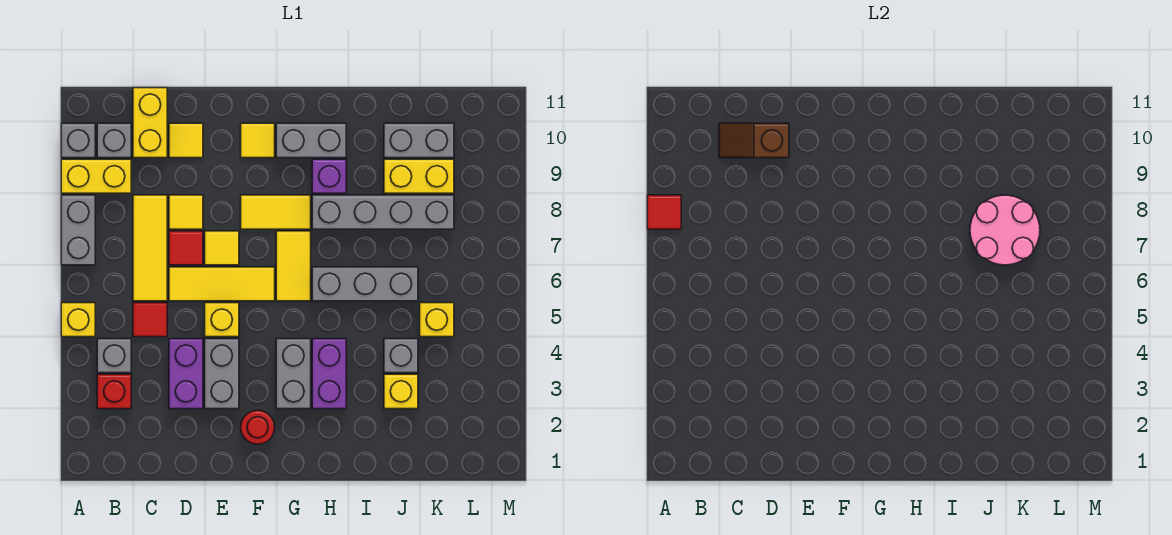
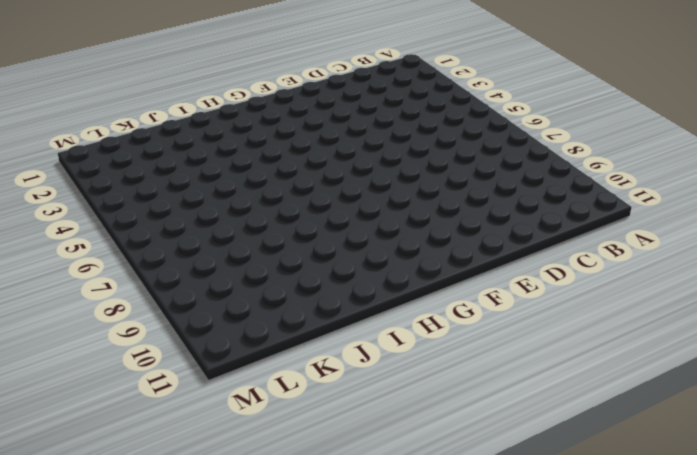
none -> yellow 1x1 brick [61,303,95,337]
none -> grey 1x2 brick [61,195,95,265]
none -> yellow 1x2 brick [61,159,131,193]
none -> grey 1x1 brick [61,123,95,158]

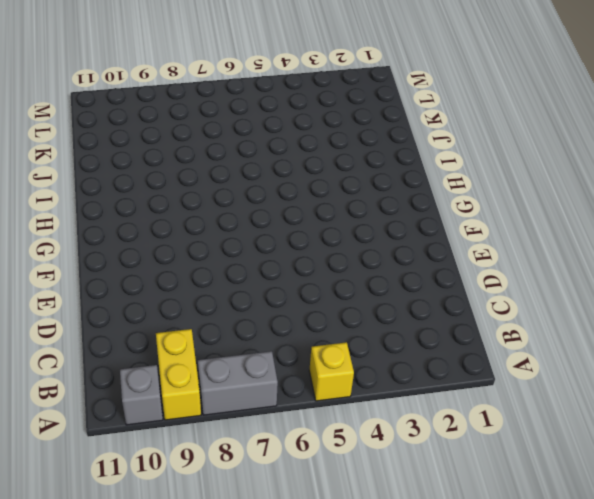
none -> red 1x1 brick [97,374,131,409]
none -> grey 1x1 brick [97,339,131,373]
none -> grey 1x1 brick [97,123,131,158]
none -> red 1x1 tile [133,303,167,337]

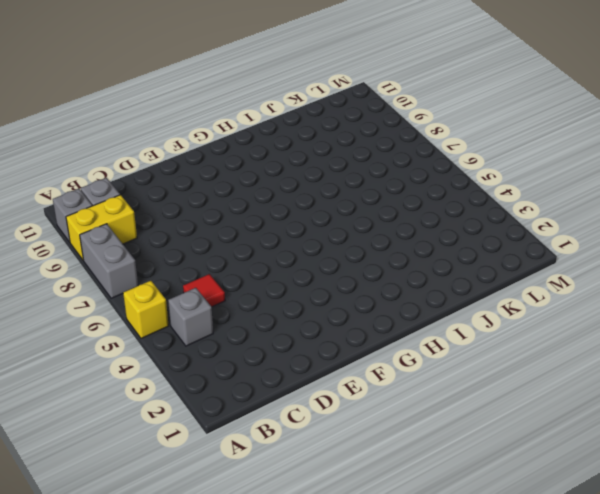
none -> red 1x1 brick [97,374,131,409]
none -> yellow 1x3 tile [133,195,167,301]
none -> yellow 1x2 brick [133,88,167,158]
none -> purple 1x2 brick [169,339,203,409]

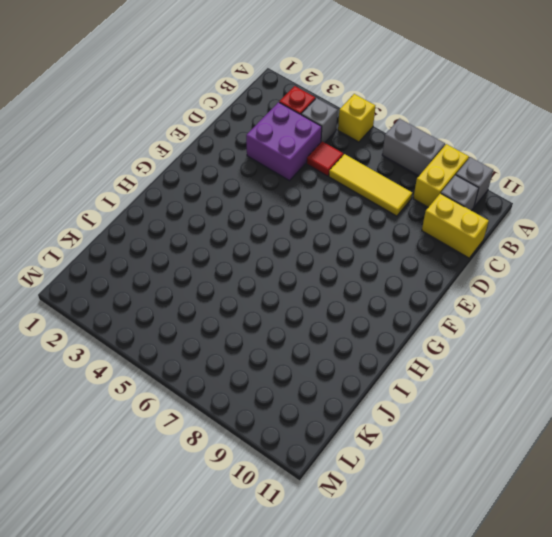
purple 2x2 brick [246,102,322,181] -> purple 1x2 brick [169,339,203,409]
none -> yellow 1x3 tile [169,267,275,301]
none -> red 1x1 tile [169,231,203,265]
none -> yellow 1x1 tile [169,195,203,229]
none -> yellow 1x1 tile [169,123,203,158]

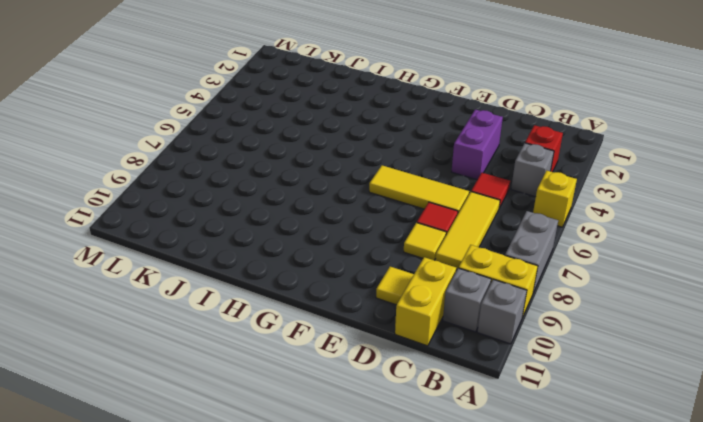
none -> grey 1x2 brick [205,339,239,409]
none -> yellow 1x1 brick [205,303,239,337]
none -> yellow 1x1 tile [205,231,239,265]
none -> red 1x1 round brick [241,410,275,444]

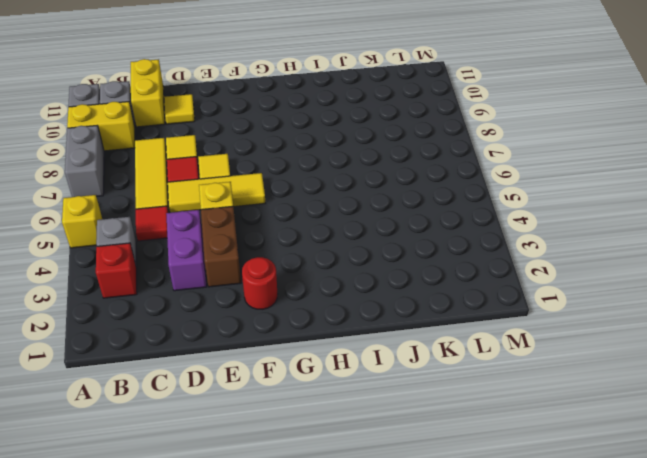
brown 1x2 brick [201,206,241,287] -> grey 1x2 brick [205,339,239,409]
none -> yellow 1x2 tile [241,195,311,229]
none -> yellow 1x1 tile [241,123,275,158]
none -> grey 1x2 brick [276,339,311,409]
none -> yellow 1x2 tile [276,231,311,301]

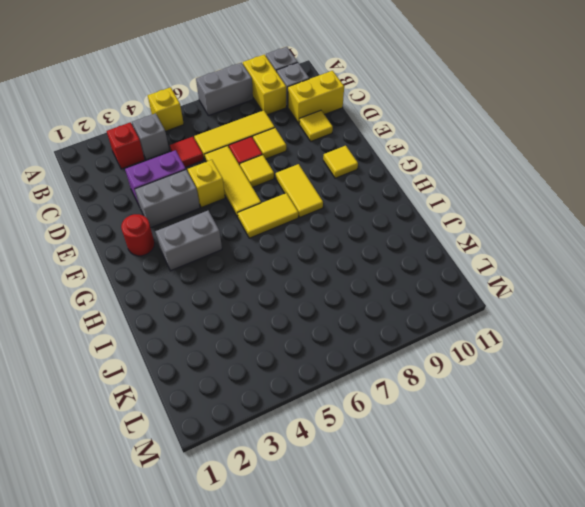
none -> grey 1x2 brick [276,123,346,158]
none -> purple 1x2 brick [312,339,346,409]
none -> grey 1x3 brick [312,267,418,301]
none -> grey 1x4 brick [312,195,454,229]

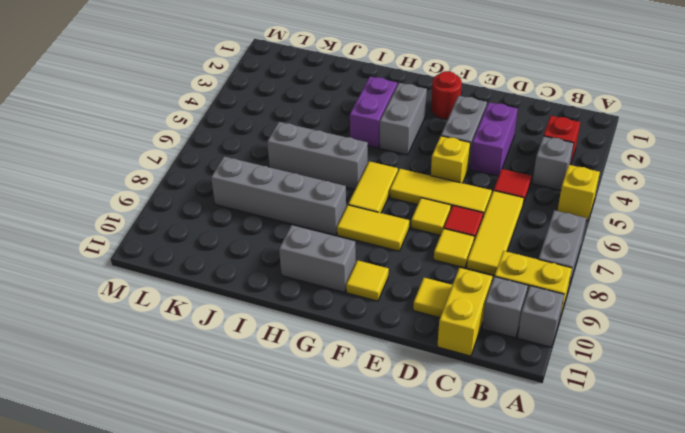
none -> purple 1x1 brick [312,159,346,193]
none -> yellow 1x1 brick [384,374,418,409]
none -> grey 1x1 brick [384,339,418,373]
none -> yellow 1x2 brick [384,159,454,193]

